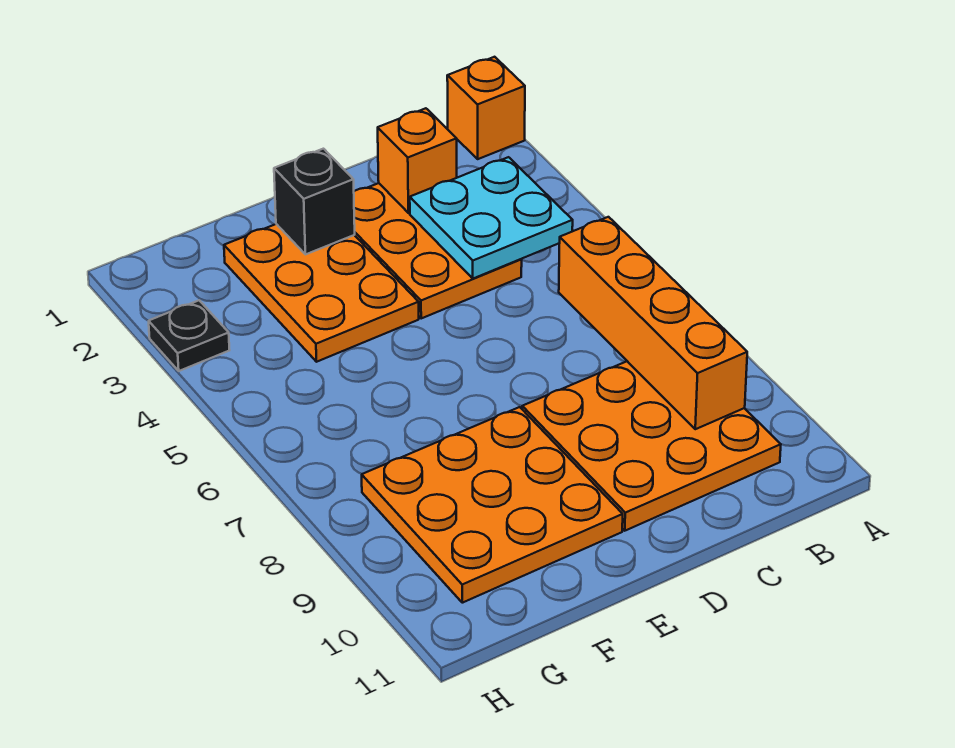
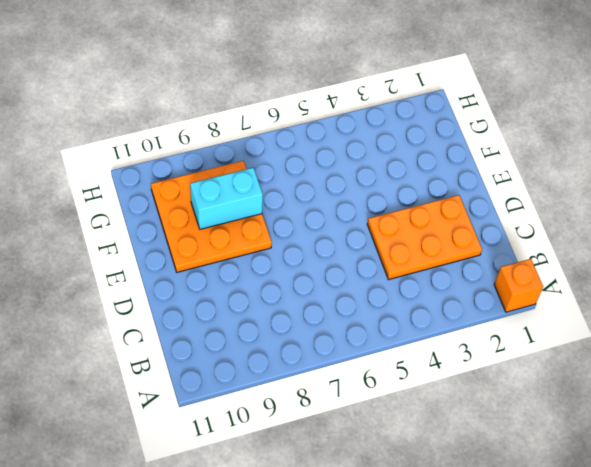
cyan 1x2 brick [190,168,263,229] -> none
none -> orange 3x3 plate [522,361,781,531]
none -> orange 2x3 plate [224,224,419,362]

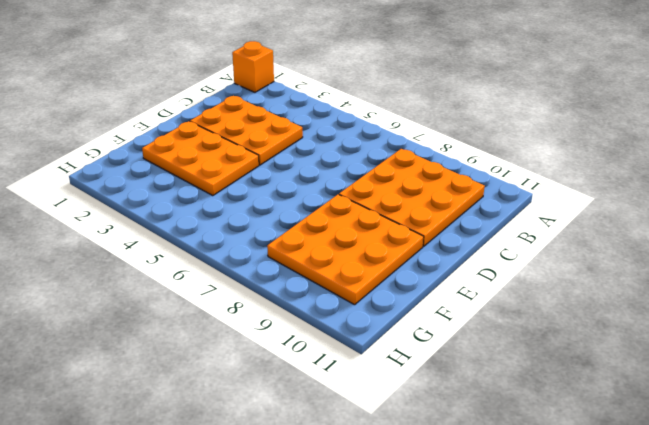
none -> black 1x1 plate [149,300,229,371]
none -> cyan 2x2 plate [410,157,573,279]

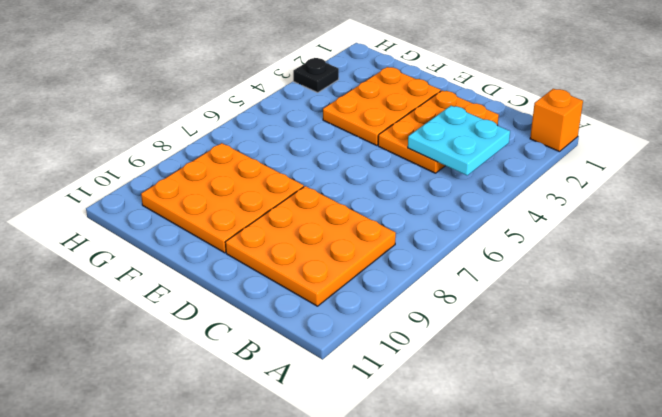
none -> orange 1x4 brick [559,217,747,429]
none -> orange 1x1 brick [378,108,457,213]

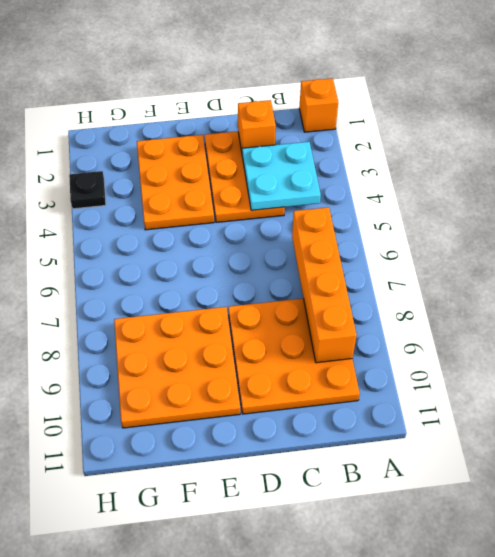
none -> black 1x1 brick [274,149,355,255]

